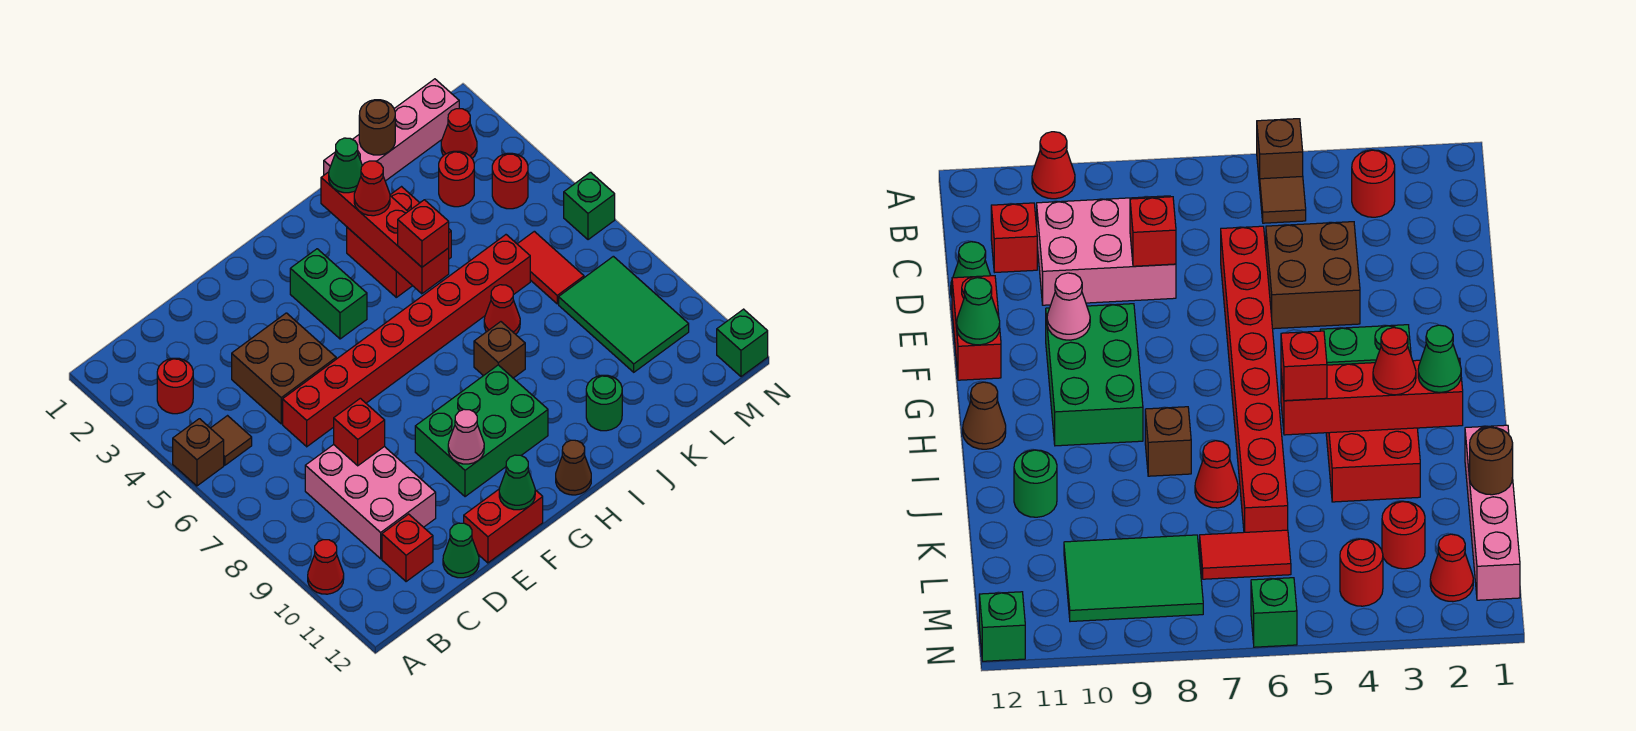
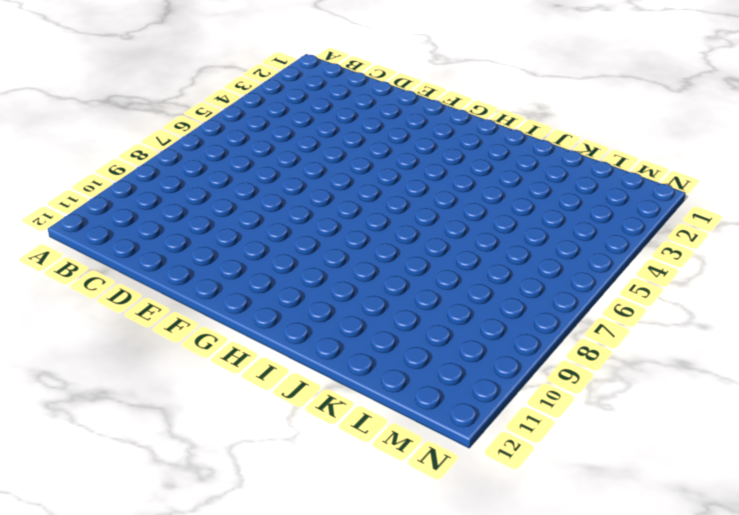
none -> brown 1x1 brick [173,419,224,486]
none -> red 1x1 cone [308,540,344,594]
none -> red 1x1 round brick [157,358,193,414]
none -> brown 1x1 tile [211,416,252,465]

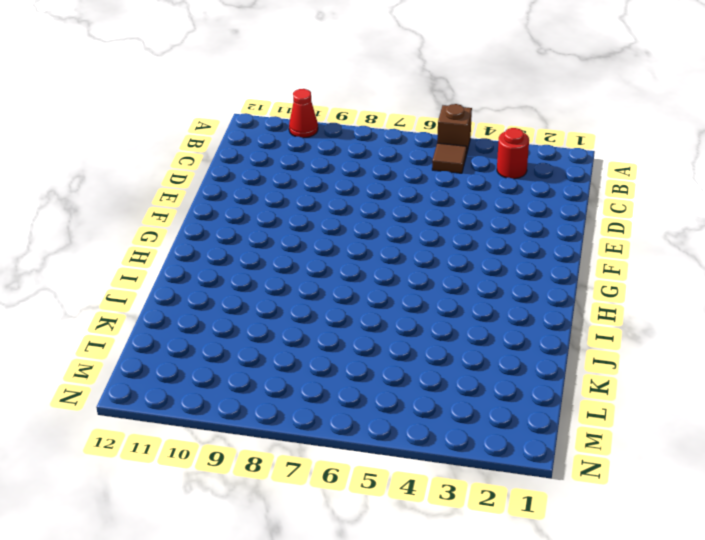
none -> pink 2x3 brick [305,445,436,559]
none -> red 1x1 brick [382,514,433,582]
none -> brown 2x2 brick [232,313,336,424]
none -> red 1x8 brick [283,235,530,447]

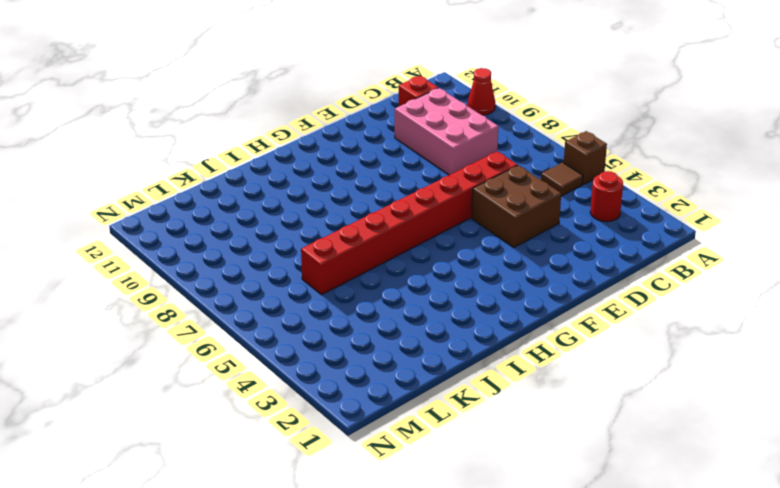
none -> green 1x1 cone [443,523,479,578]
none -> red 1x2 brick [464,489,543,563]
none -> green 2x3 brick [415,365,548,497]
none -> green 1x2 brick [290,249,367,339]

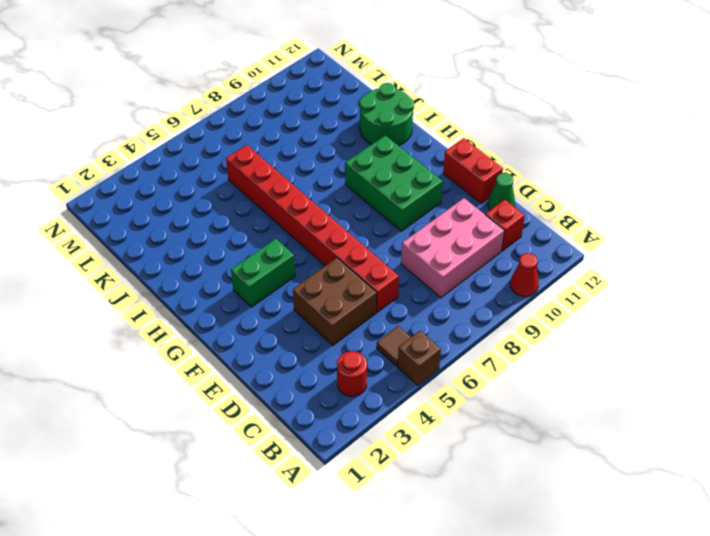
green 2x2 round brick [360,83,414,146] -> green 1x1 round brick [586,375,622,431]
none -> brown 1x1 cone [556,440,591,495]
none -> red 2x2 brick [347,187,451,297]
none -> brown 1x1 brick [474,322,525,378]
none -> pink 1x4 brick [324,79,459,181]

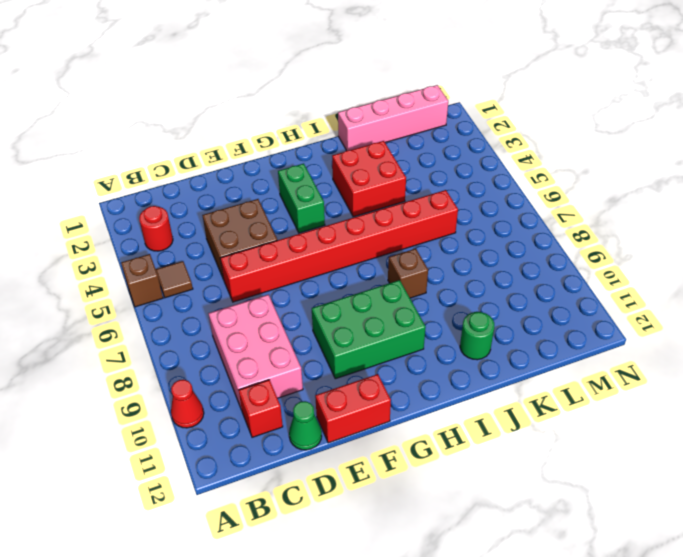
none -> brown 1x1 cone [556,440,591,495]
none -> red 1x1 cone [484,285,520,334]
none -> red 1x1 round brick [439,151,474,207]
none -> red 1x2 tile [518,231,584,304]

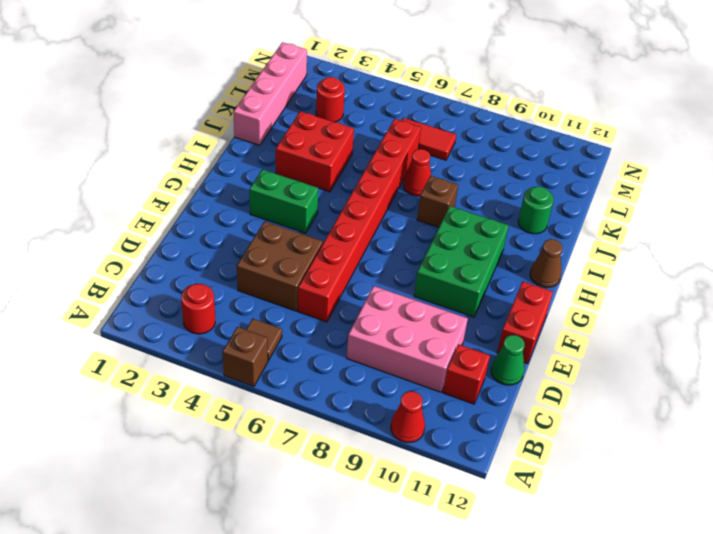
none -> green 2x3 tile [559,256,689,372]
none -> red 1x1 cone [441,109,477,158]
none -> red 1x1 round brick [492,153,528,209]
none -> green 1x1 brick [564,172,615,240]

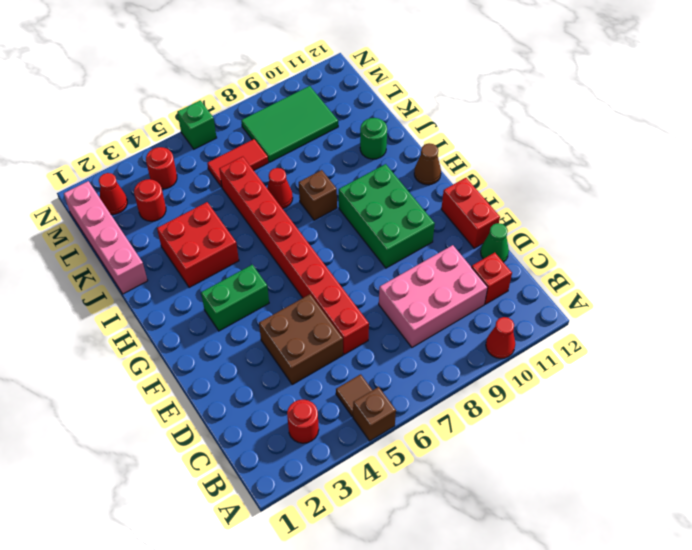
none -> green 1x1 brick [717,309,768,377]
none -> red 1x1 brick [334,398,385,466]
none -> pink 1x1 cone [448,409,484,464]
none -> green 1x1 cone [499,455,535,510]

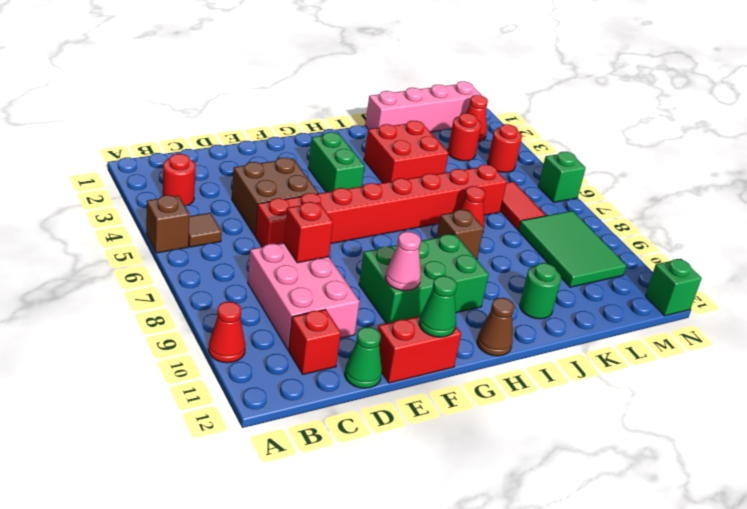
none -> red 1x4 brick [321,172,449,294]
none -> brown 1x1 round brick [359,100,395,155]
none -> green 1x1 cone [329,138,362,193]
none -> red 1x1 cone [354,161,390,216]

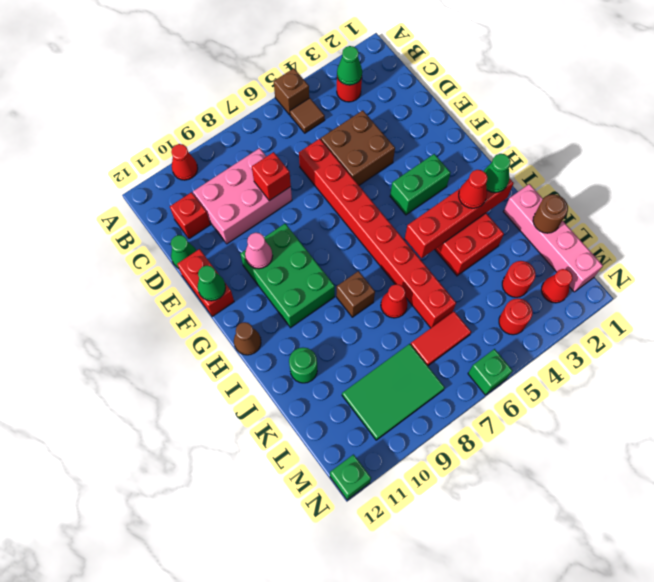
green 1x1 cone [337,46,362,85] -> none
none -> red 1x1 brick [398,200,449,267]

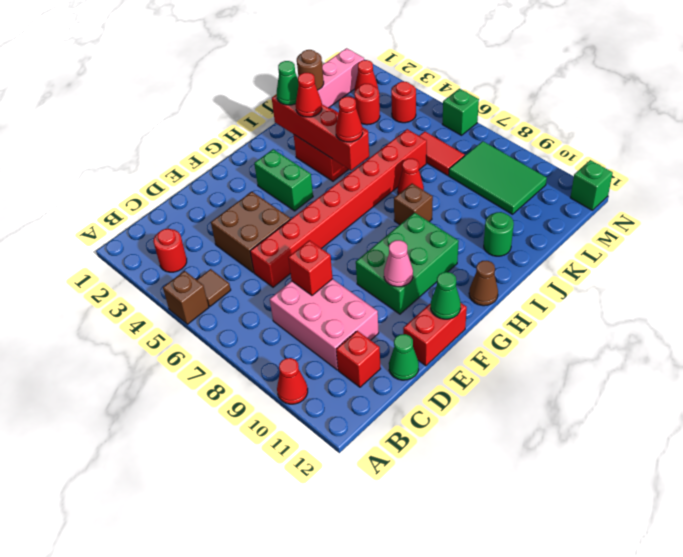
red 1x1 cone [336,97,363,142] -> red 1x1 brick [398,200,449,267]

